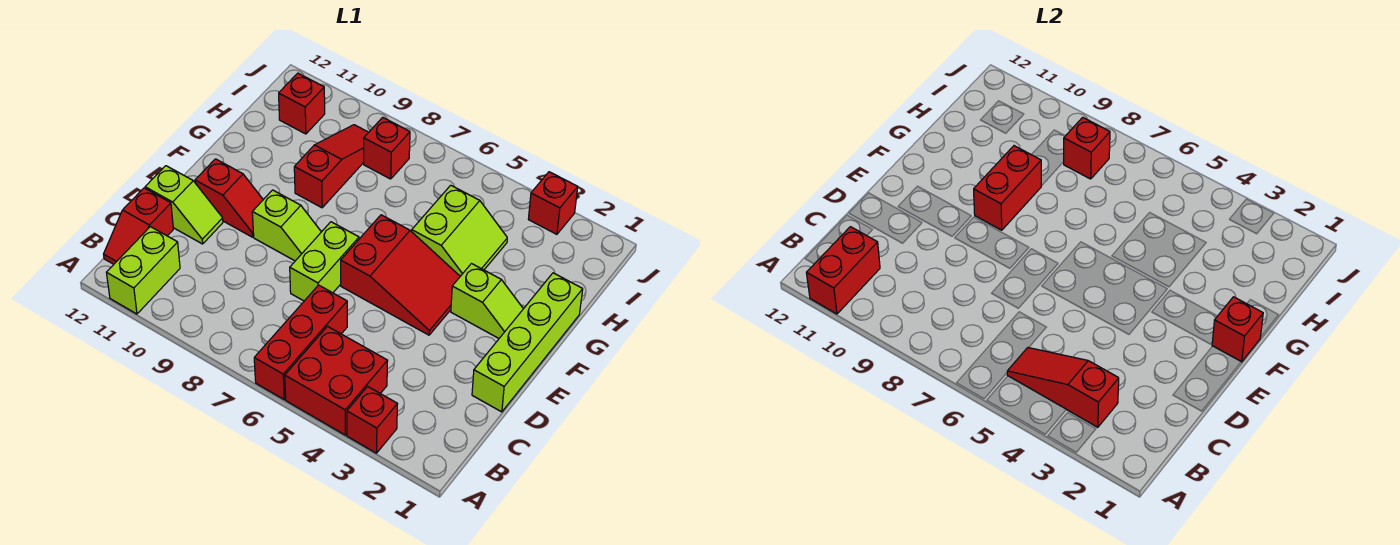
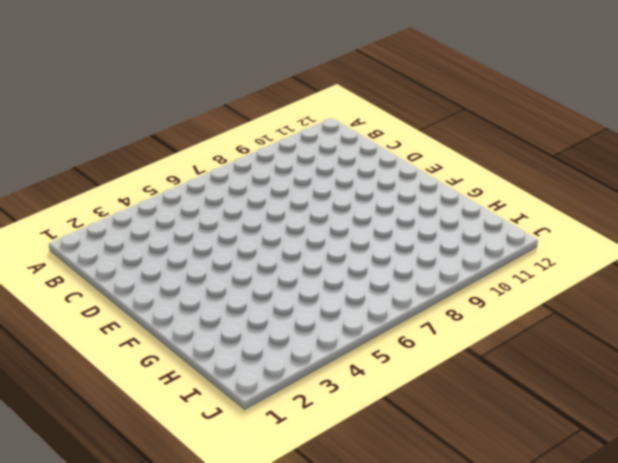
none -> red 1x1 brick [347,386,397,453]
none -> red 2x2 brick [285,326,388,435]
none -> red 1x3 brick [254,285,347,399]

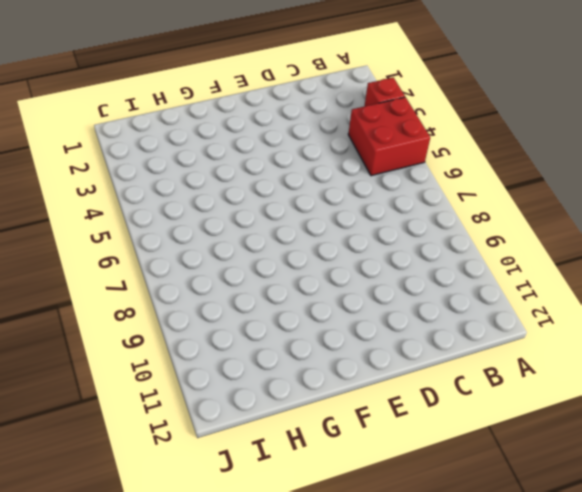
none -> red 1x3 brick [254,285,347,399]
none -> lime 1x2 brick [106,227,180,314]
none -> red 1x2 slope [104,188,173,264]

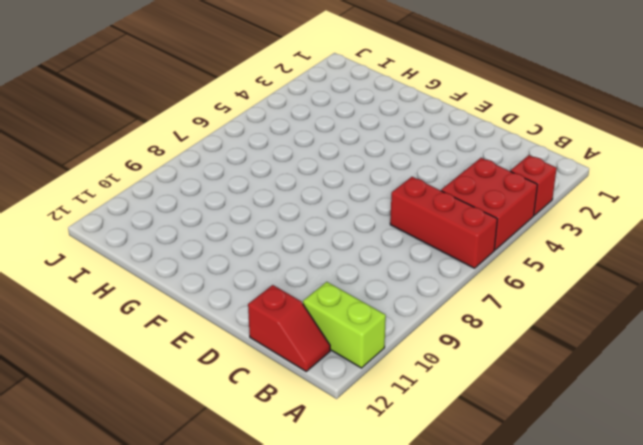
none -> lime 1x4 brick [472,273,583,412]
none -> lime 1x2 brick [290,222,359,301]
none -> lime 1x2 slope [145,166,223,244]

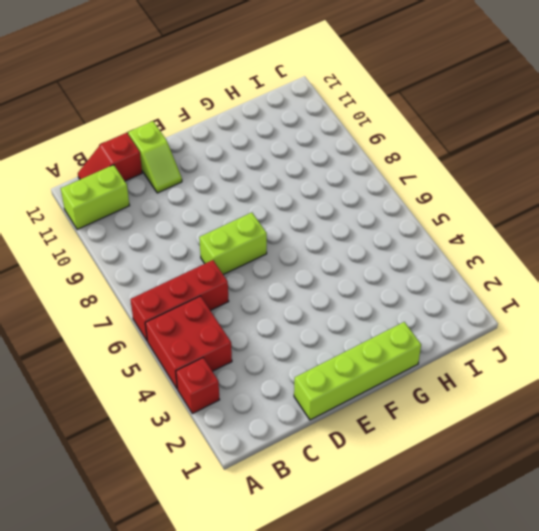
none -> red 2x3 slope [341,215,460,335]
none -> lime 1x2 slope [252,190,321,261]
none -> red 1x2 slope [195,159,263,237]

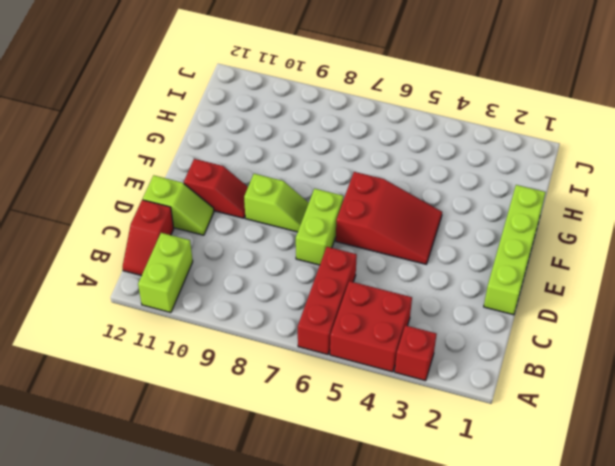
none -> lime 1x2 slope [451,264,523,338]
none -> lime 2x2 slope [412,185,507,276]
none -> red 1x3 slope [294,125,369,208]

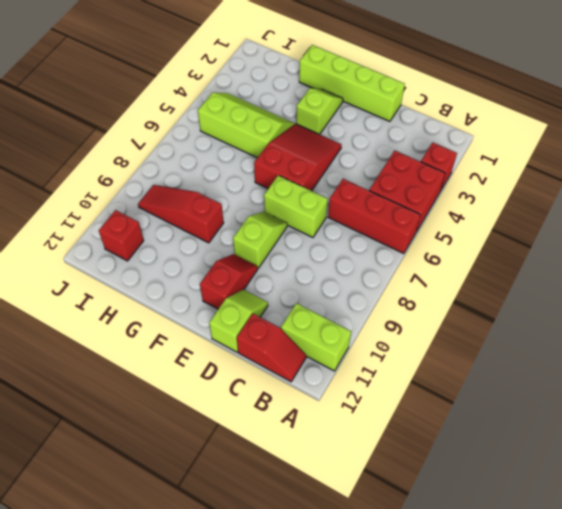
lime 2x3 slope [198,93,294,158] -> lime 2x2 slope [412,185,507,276]
none -> red 1x1 brick [364,117,410,179]
none -> red 1x1 brick [528,172,578,234]
none -> red 1x2 brick [806,227,880,314]

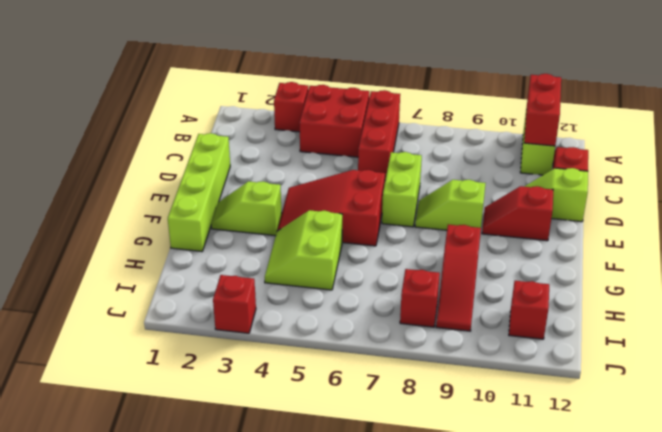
none -> red 1x3 slope [1007,348,1119,427]
none -> red 1x1 brick [1212,297,1263,362]
none -> red 1x2 brick [974,146,1041,230]

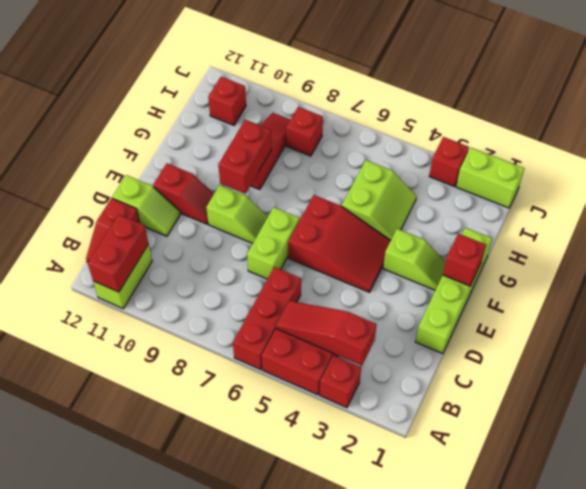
lime 1x2 brick [456,148,525,208] -> none
none -> red 1x1 brick [1064,117,1110,179]

